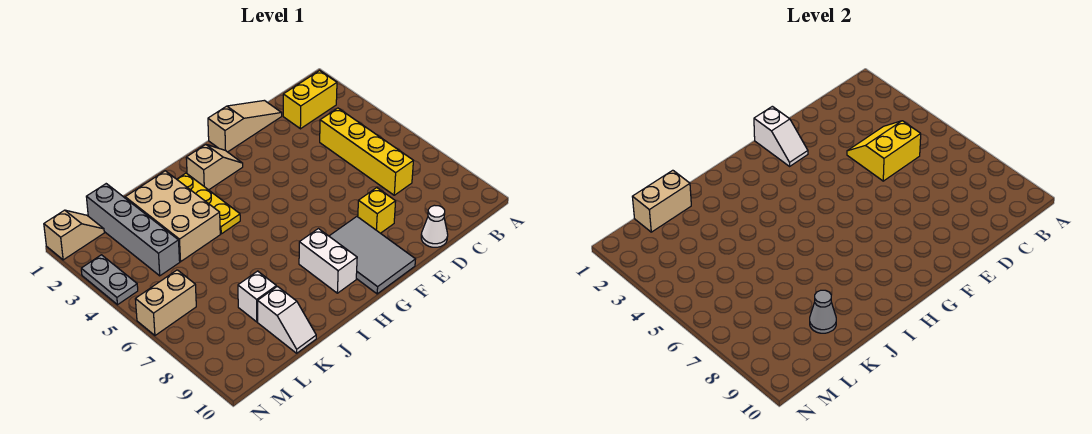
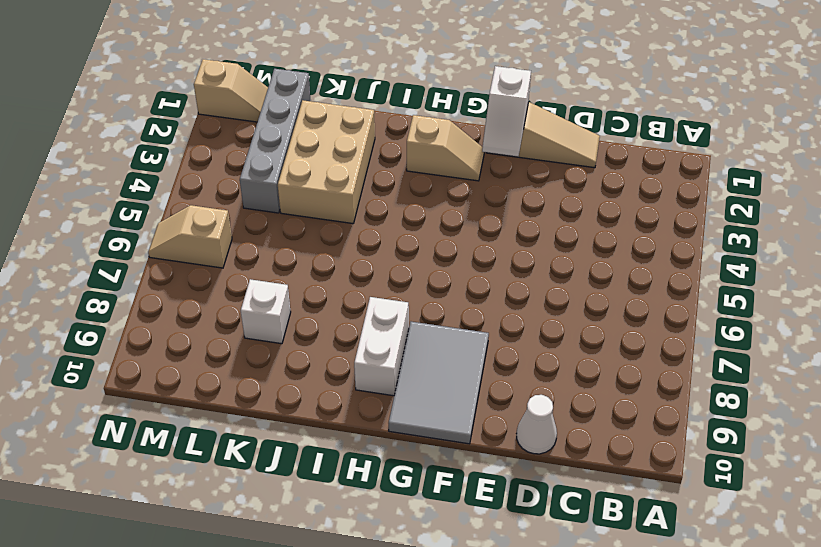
tan 1x2 slope [148,205,232,268] -> tan 1x2 brick [135,270,196,335]
none -> yellow 1x2 brick [283,71,337,129]
none -> yellow 1x4 brick [320,108,413,195]
none -> yellow 1x1 brick [358,188,396,233]

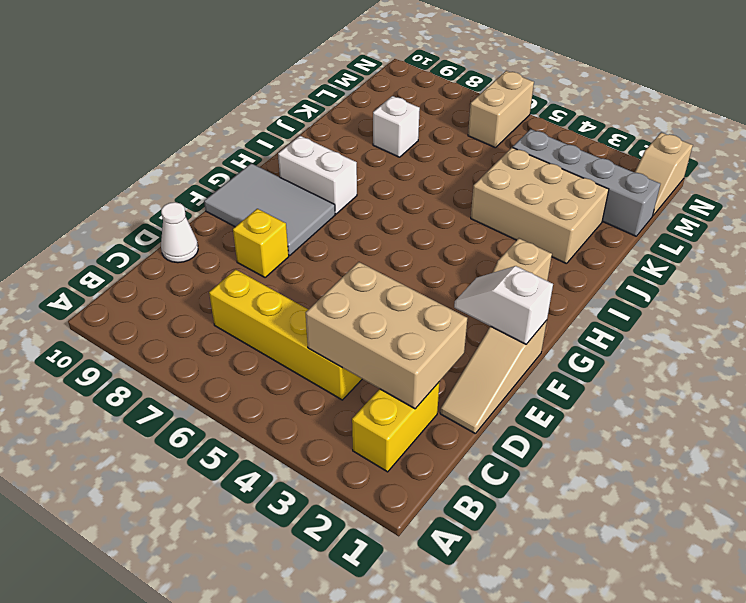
tan 2x3 brick [306,262,467,409] -> yellow 2x2 slope [847,121,921,181]
none -> yellow 1x3 plate [177,173,240,234]
none -> white 1x2 slope [258,286,316,353]
none -> grey 1x2 plate [81,255,138,305]

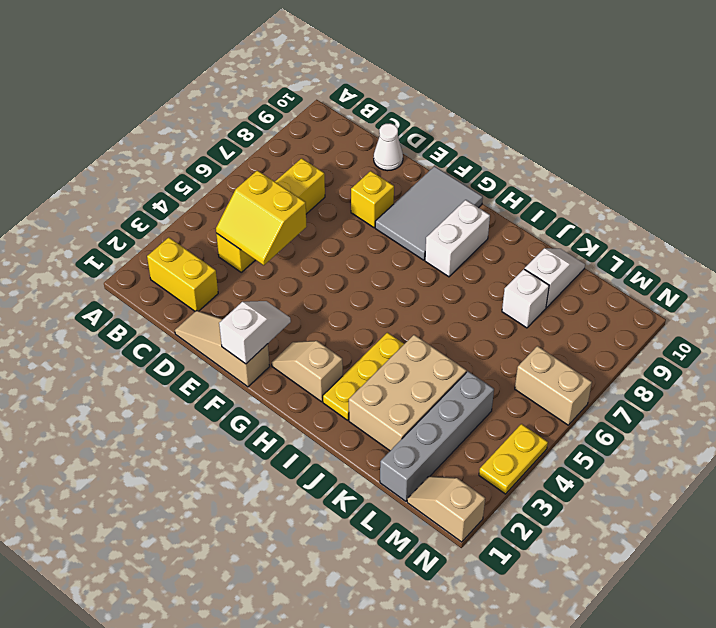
yellow 1x2 plate [479,424,548,494] -> grey 1x2 plate [81,255,138,305]
none -> tan 1x2 brick [632,170,691,232]
none -> grey 1x1 cone [810,290,836,333]

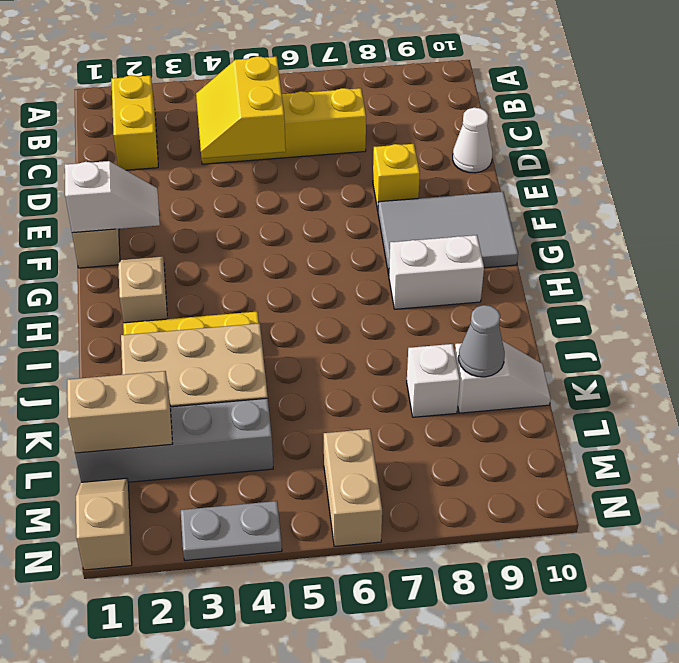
tan 1x2 brick [67,371,173,453] -> tan 1x2 brick turned to [632,170,691,232]

